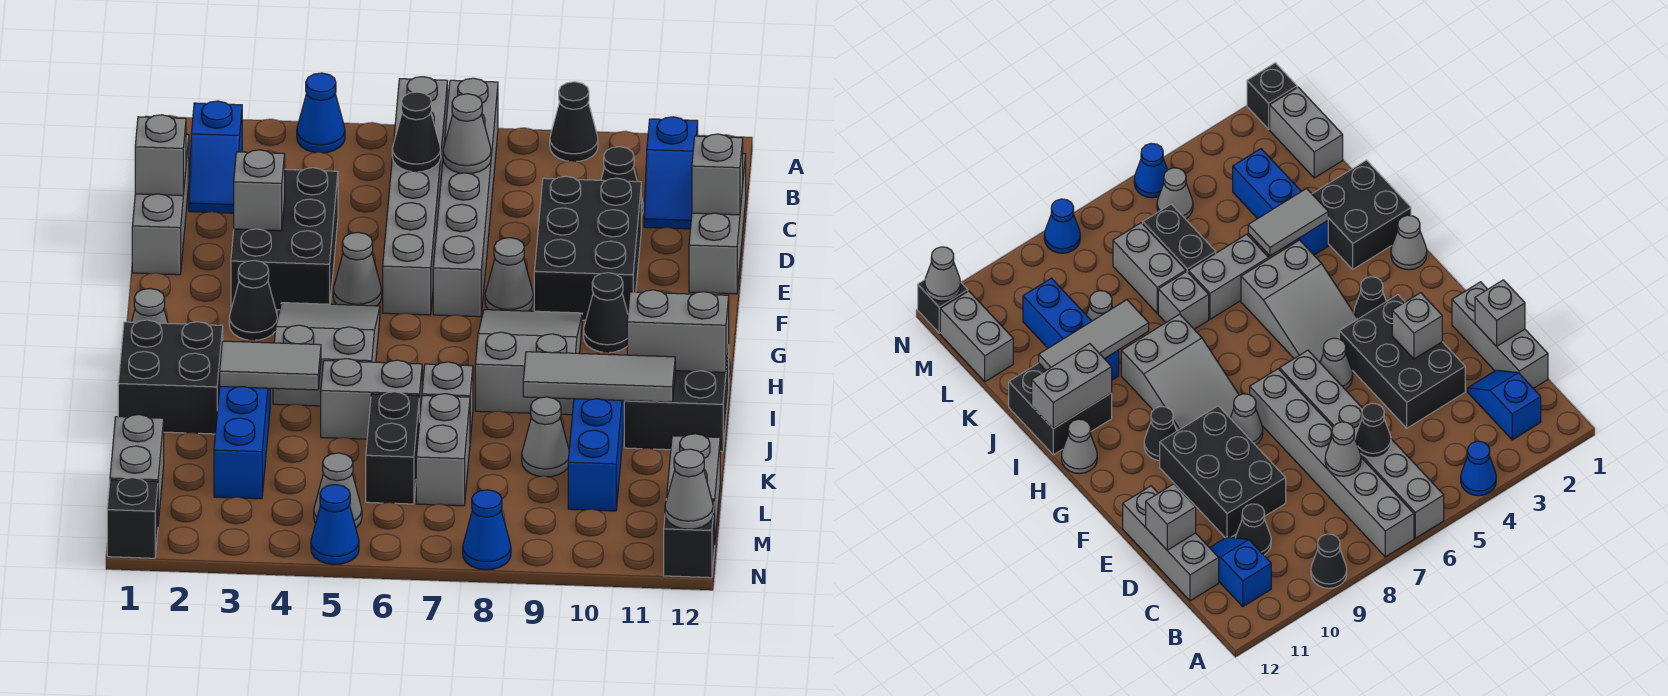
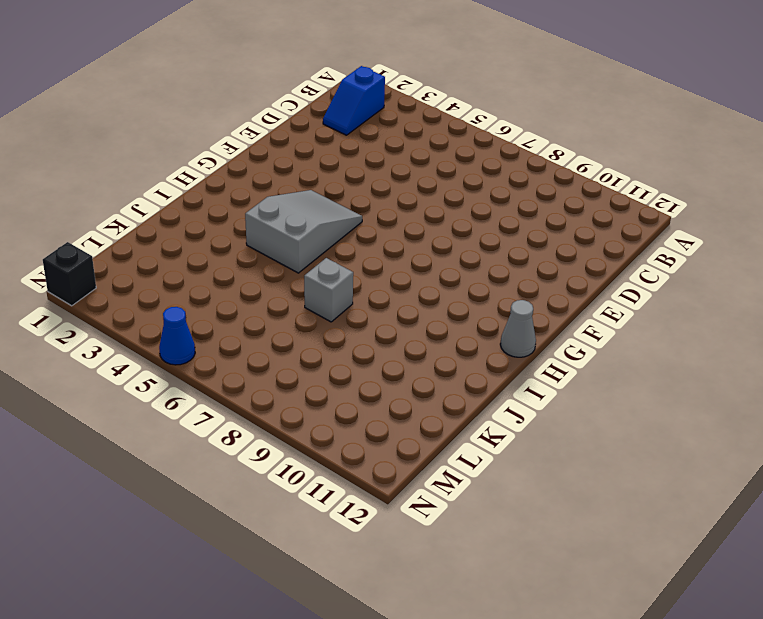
none -> blue 1x1 cone [297,73,345,153]
none -> grey 1x6 brick [383,77,448,315]
none -> grey 1x6 brick [433,78,498,317]
none -> black 1x1 cone [550,82,598,162]

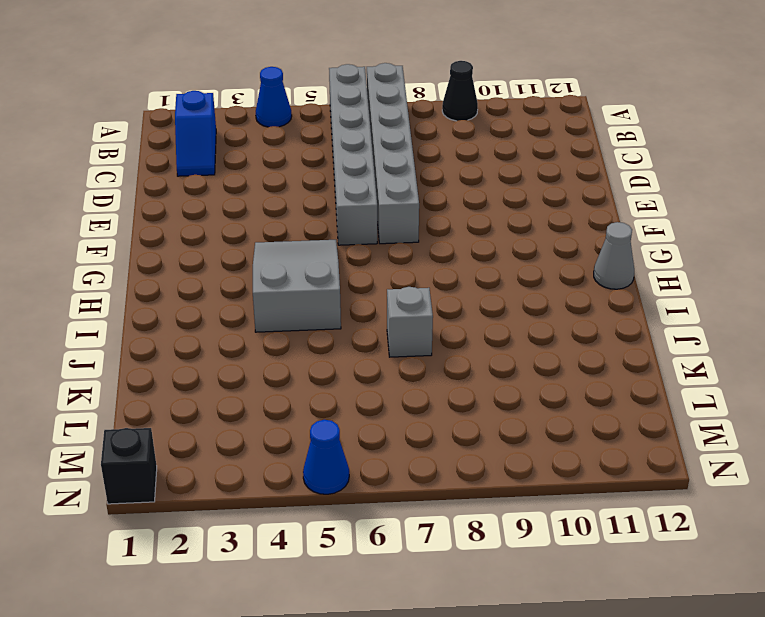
none -> blue 1x2 slope [644,117,698,229]
none -> grey 1x3 brick [132,134,189,275]
none -> black 1x1 cone [601,147,643,216]
none -> grey 1x3 brick [689,154,746,294]

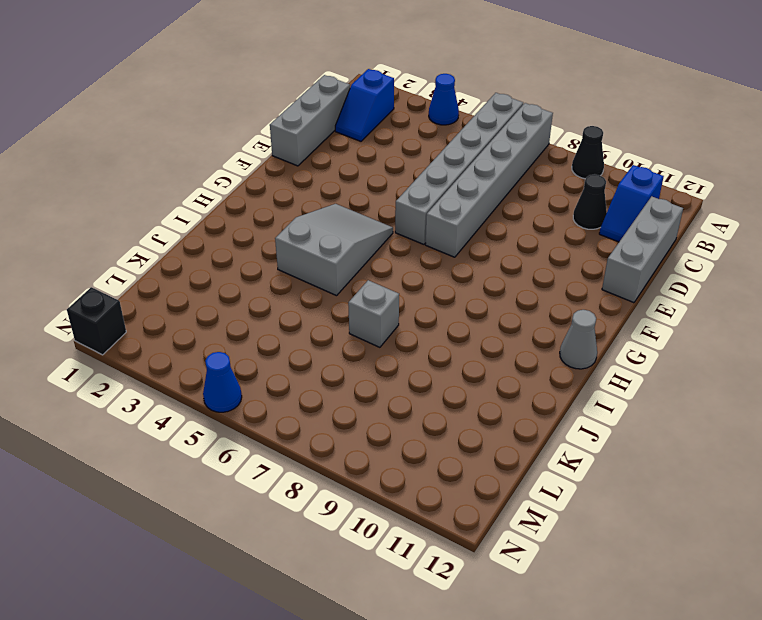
none -> black 2x3 brick [231,168,338,310]
none -> black 2x3 brick [534,176,641,320]
none -> grey 1x1 cone [333,232,382,306]
none -> grey 1x1 cone [485,238,533,311]

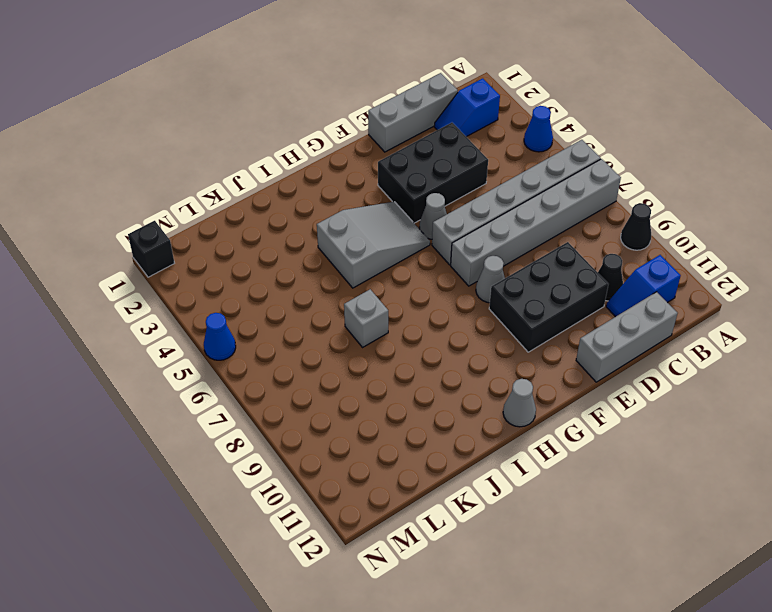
none -> black 1x1 cone [229,260,278,340]
none -> grey 2x3 slope [475,310,582,415]
none -> black 1x1 cone [584,273,628,352]
none -> grey 1x1 cone [132,288,168,324]

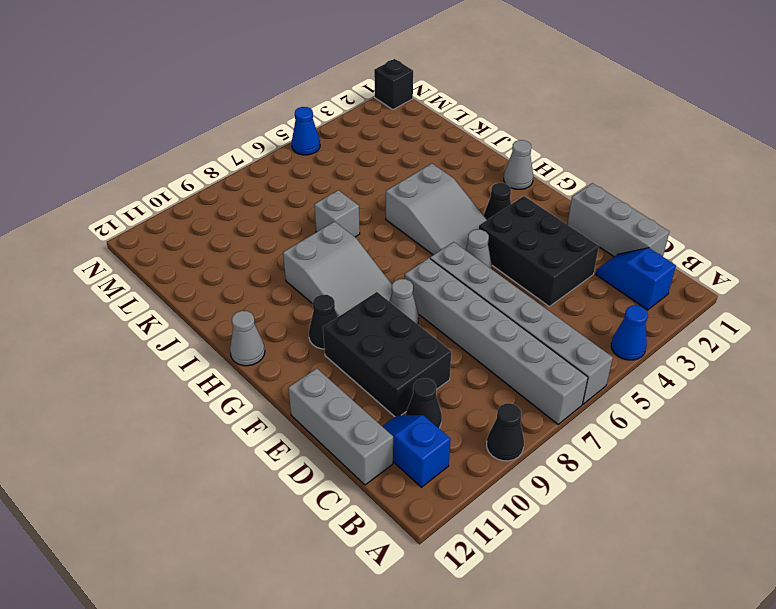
none -> black 2x2 brick [118,320,223,434]
none -> black 2x2 brick [624,345,729,451]
none -> blue 1x3 brick [214,387,270,499]
none -> grey 1x2 brick [321,359,422,439]

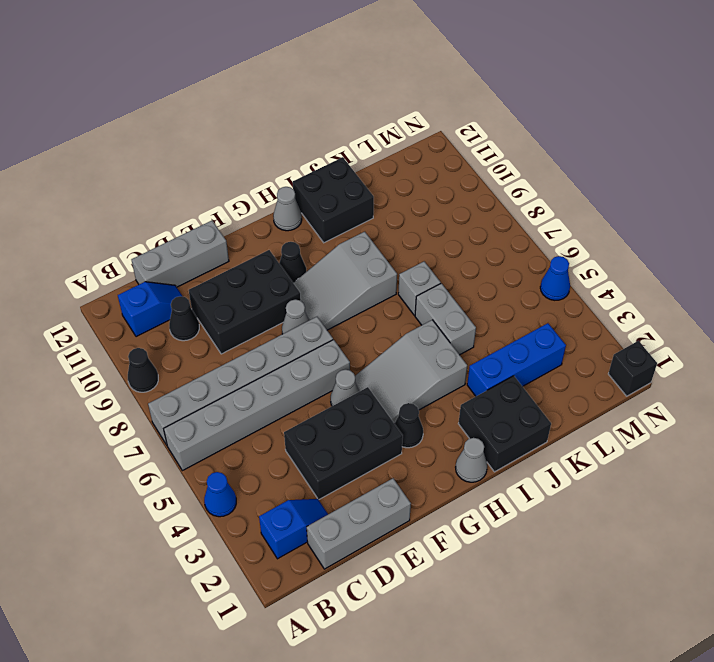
none -> blue 1x3 brick [568,399,624,511]
none -> black 1x2 brick [366,392,419,504]
none -> grey 1x2 brick [416,394,470,506]
none -> grey 1x1 cone [522,397,569,477]

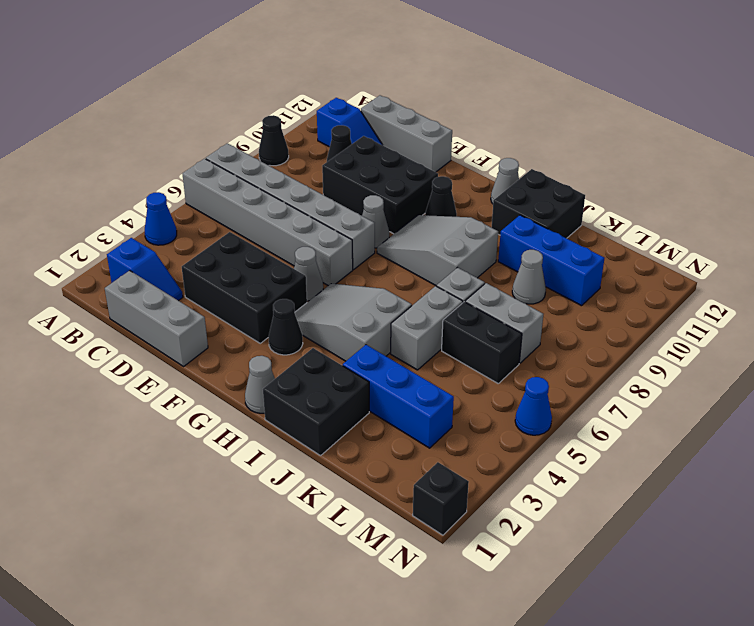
none -> grey 1x2 brick [110,415,164,523]
none -> grey 1x2 brick [667,434,720,538]
none -> grey 1x1 cone [314,453,362,527]
none -> blue 1x1 cone [463,490,511,570]

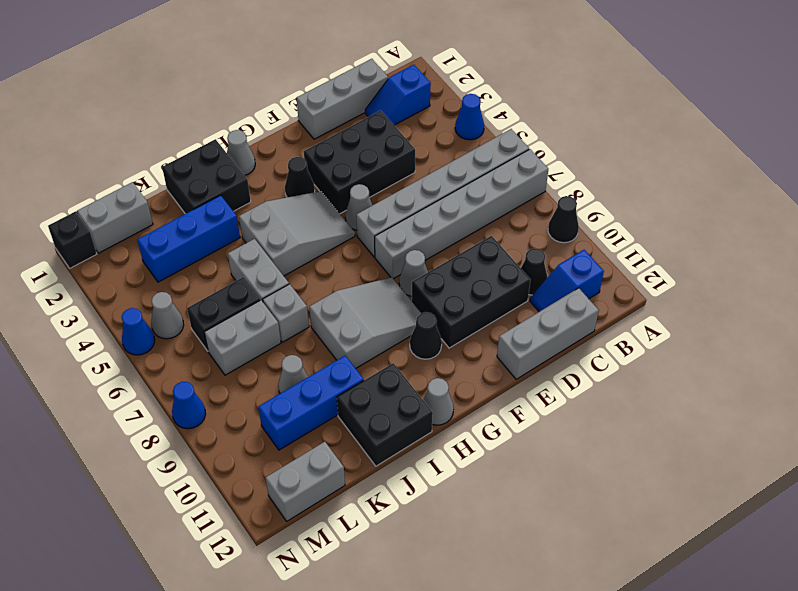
none -> black 1x1 brick [664,499,715,578]
none -> black 1x1 cone [392,92,441,172]
none -> grey 1x1 cone [443,94,491,174]
none -> grey 1x1 brick [135,115,186,196]

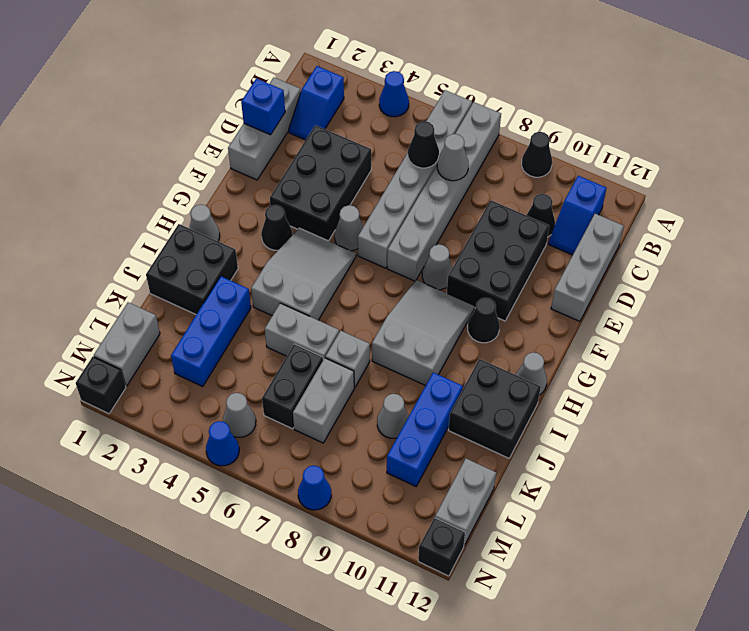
blue 1x1 brick [241,78,285,135] -> grey 1x1 brick [135,115,186,196]
none -> grey 1x1 brick [692,134,743,215]
none -> grey 1x1 brick [234,150,285,231]
none -> grey 1x2 brick [627,290,729,372]
none -> grey 1x2 tile [220,341,321,390]

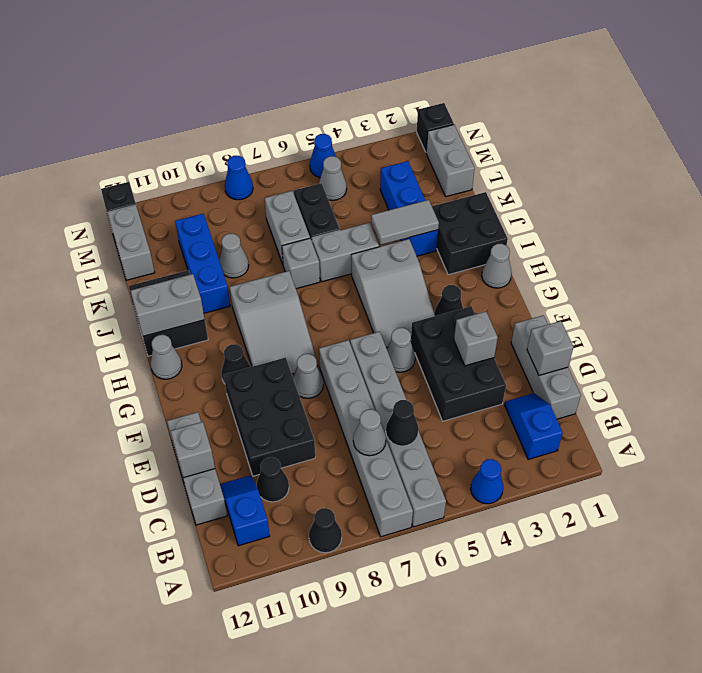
none -> grey 1x3 tile [523,352,675,402]
none -> grey 1x1 cone [665,449,713,529]

